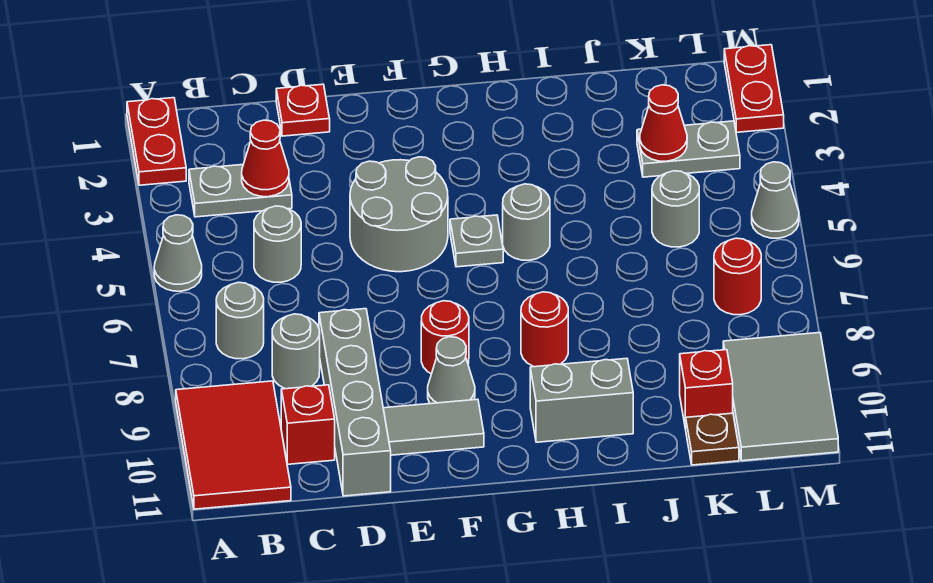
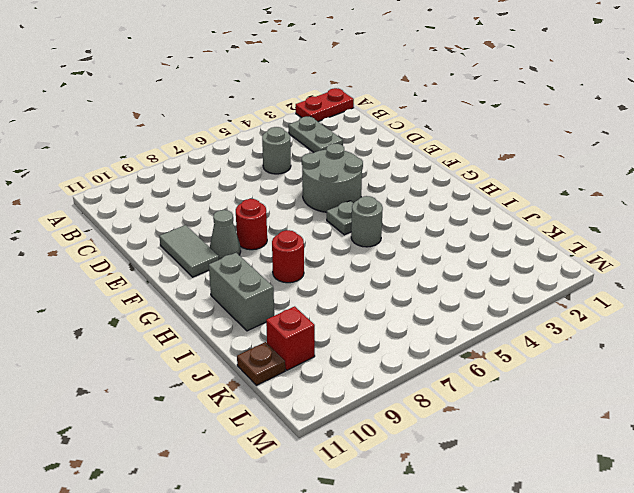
none -> grey 1x1 cone [154,215,202,291]
none -> red 2x3 tile [176,381,291,509]
none -> grey 1x1 round brick [216,282,264,359]

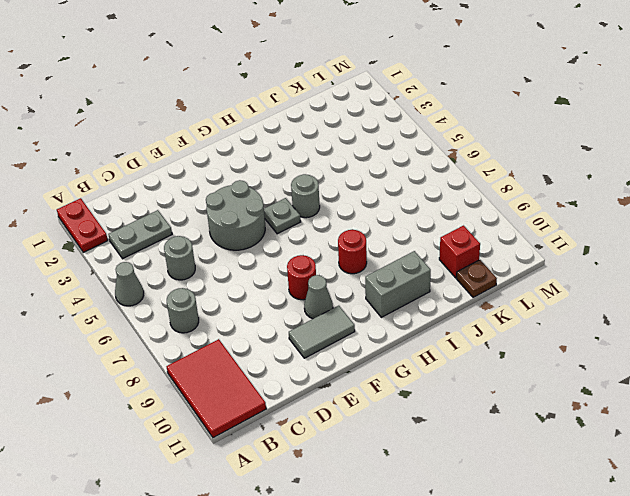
none -> grey 1x1 round brick [272,314,320,389]
none -> red 1x1 brick [281,385,335,464]
none -> red 1x1 plate [276,84,330,136]

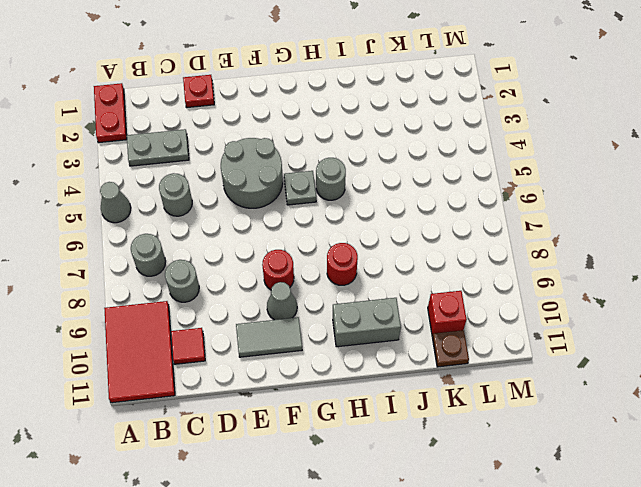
red 1x1 tile [171,328,205,364] -> red 1x1 brick [281,385,335,464]
none -> grey 1x4 brick [319,309,391,496]
none -> grey 1x2 plate [637,121,740,177]
none -> grey 1x1 round brick [652,171,699,247]

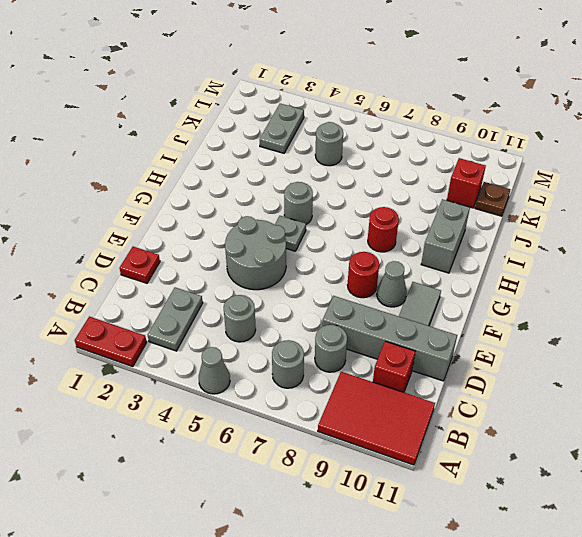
none -> red 1x1 round brick [714,238,761,315]
none -> grey 2x3 tile [723,333,838,461]
none -> red 1x2 plate [724,45,784,132]

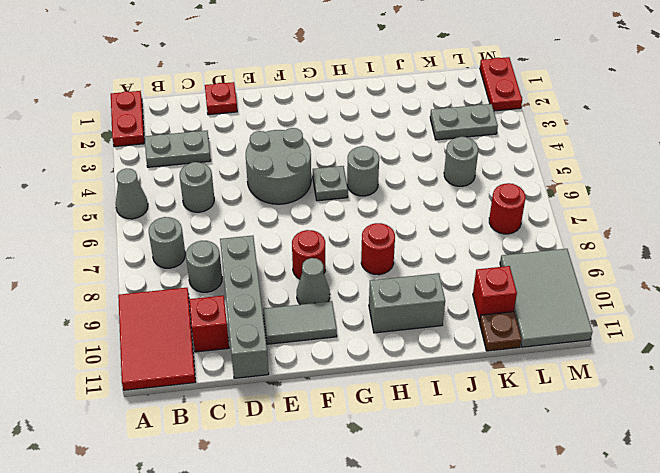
none -> grey 1x1 cone [752,162,799,238]
none -> red 1x1 cone [242,120,289,197]
none -> red 1x1 cone [640,85,687,161]

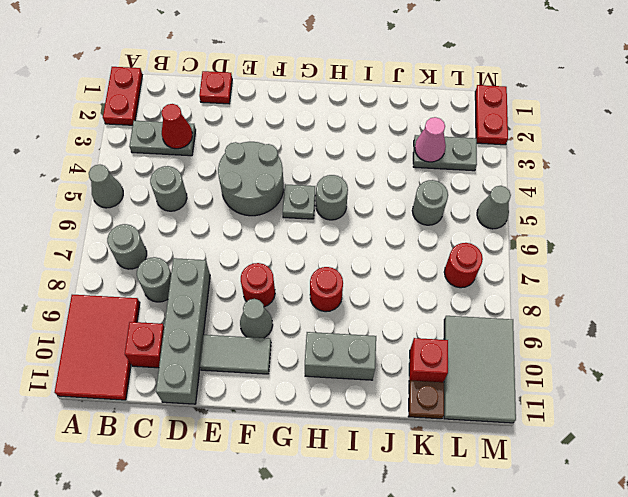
pink 1x1 cone [415,117,446,162] -> red 1x1 cone [640,85,687,161]

